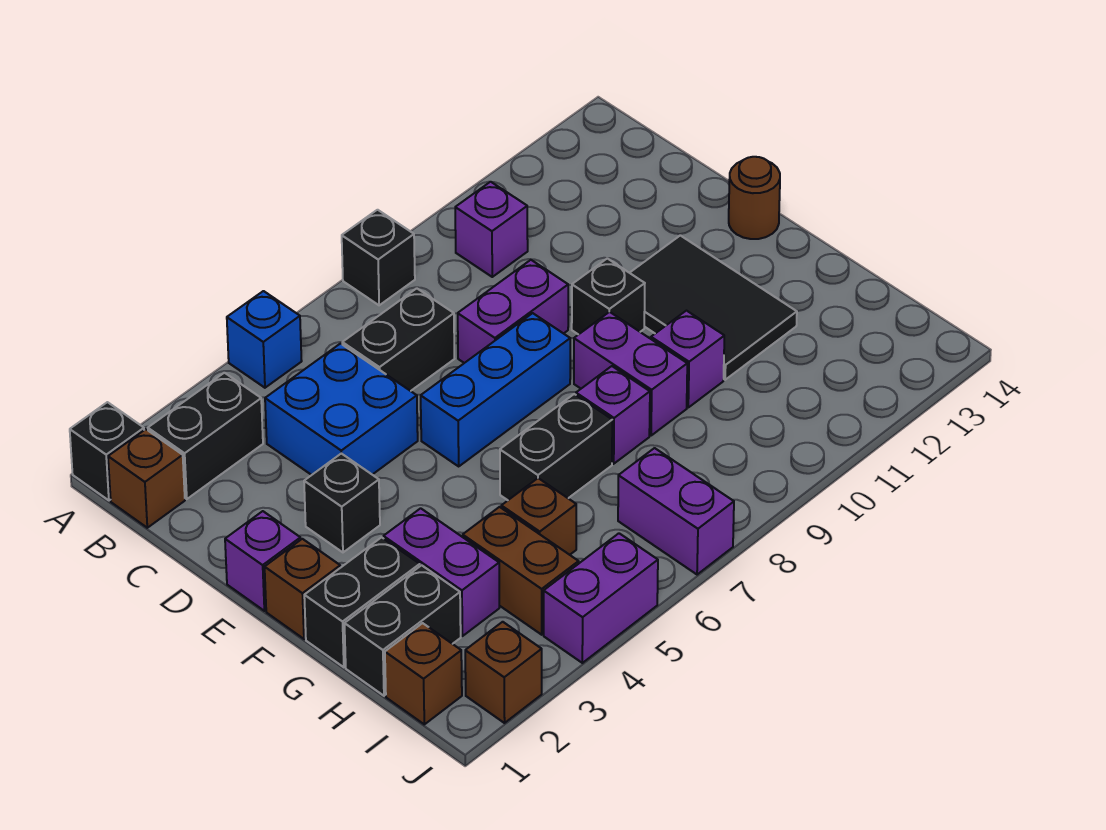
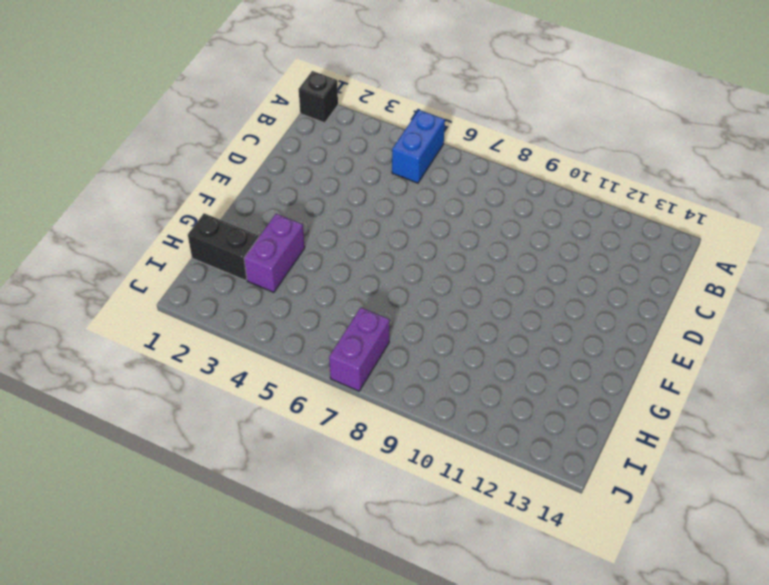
blue 1x2 brick [392,110,445,183] -> blue 1x1 brick [227,291,302,388]
none -> black 1x1 brick [342,210,415,305]
none -> brown 1x1 brick [108,429,185,528]
none -> black 1x2 brick [148,373,263,499]

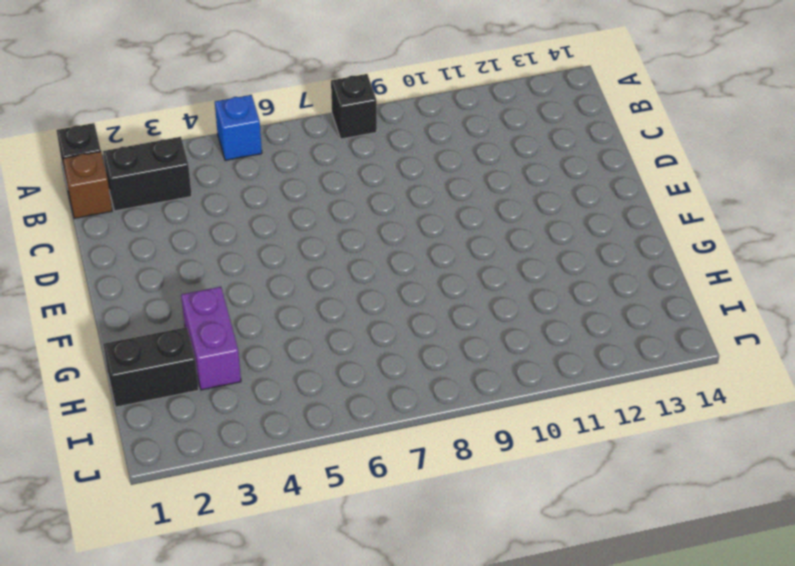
none -> purple 1x1 brick [455,182,528,277]
none -> blue 2x2 brick [265,344,418,475]
none -> black 1x2 brick [342,288,454,391]

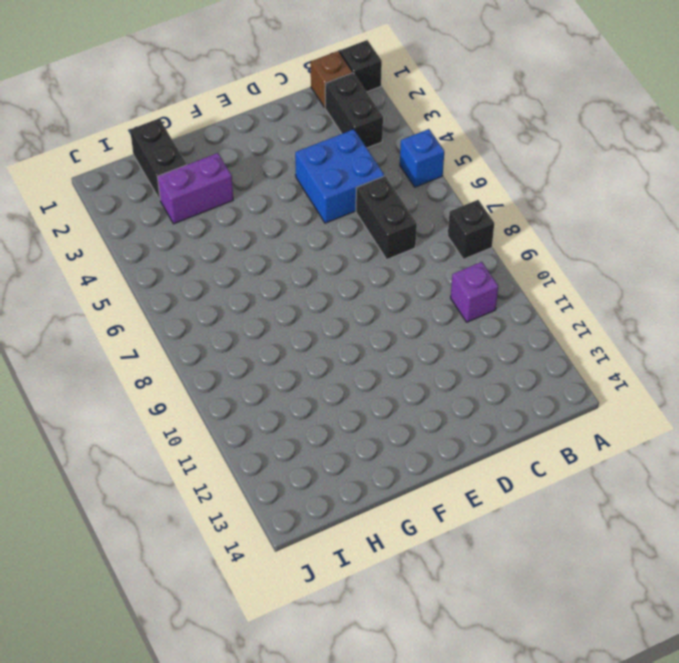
none -> purple 1x2 brick [458,260,568,363]
none -> purple 1x1 brick [225,511,301,611]
none -> black 1x1 brick [304,453,380,552]

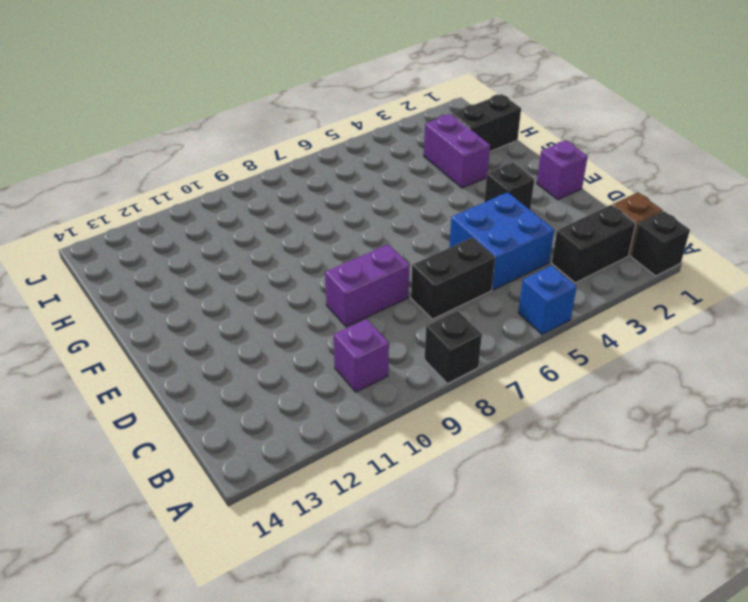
none -> blue 1x3 brick [421,313,570,466]
none -> black 1x1 brick [572,258,645,335]
none -> black 2x3 tile [630,235,797,380]

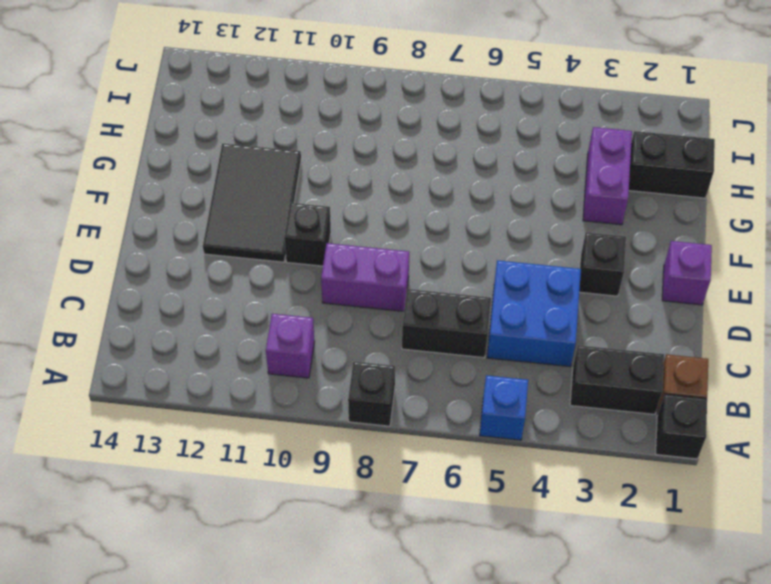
none -> blue 1x3 brick [421,313,570,466]
none -> brown 1x1 round brick [729,157,780,239]
none -> brown 1x1 brick [265,539,340,639]

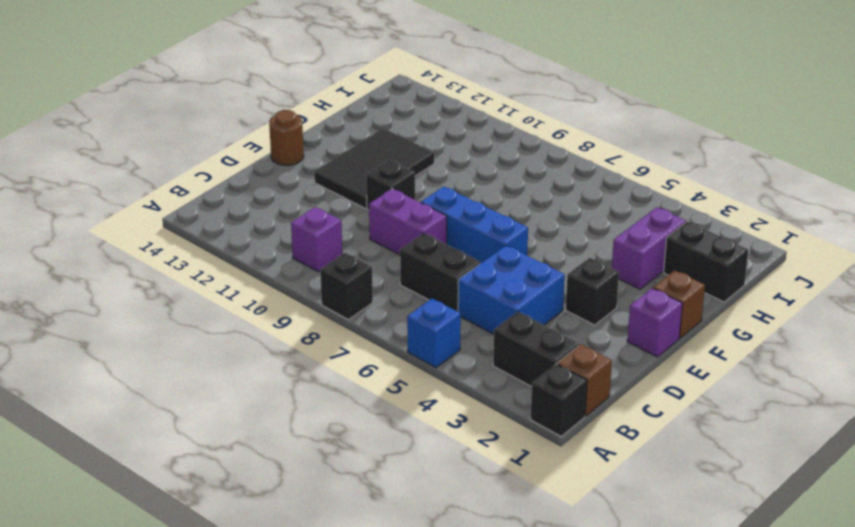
none -> purple 1x2 brick [574,312,687,435]
none -> black 1x2 brick [304,537,420,667]
none -> black 1x2 brick [500,394,612,500]

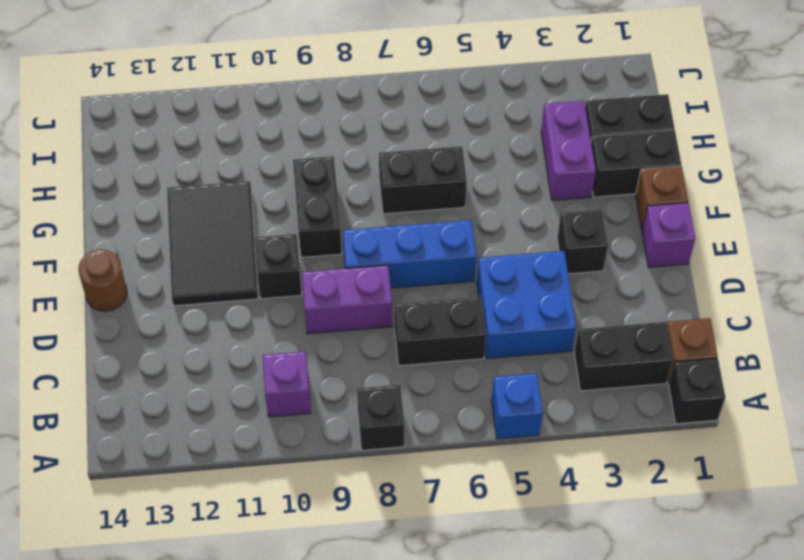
black 1x2 brick [293,156,342,258] -> purple 1x2 brick [574,312,687,435]
none -> purple 1x1 brick [576,366,650,464]
none -> purple 1x1 brick [651,311,724,407]
none -> brown 1x2 brick [463,507,579,635]

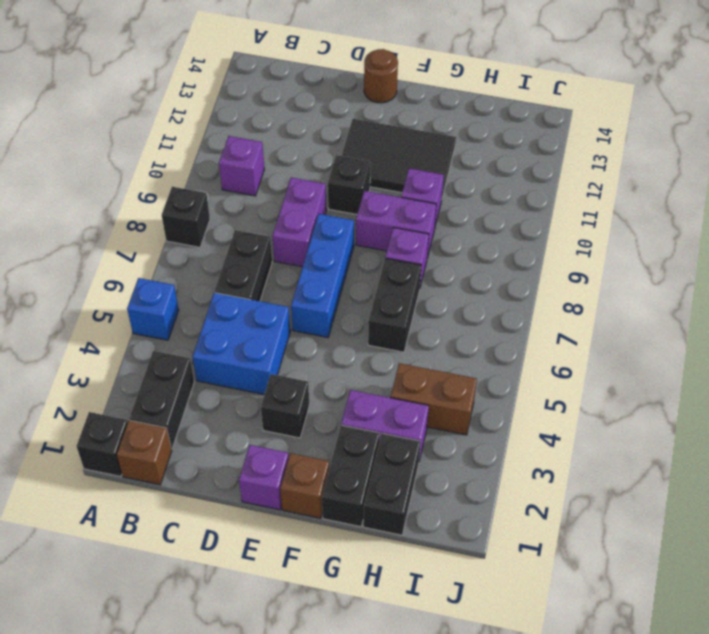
none -> brown 1x1 brick [501,478,576,555]
none -> brown 1x1 brick [385,623,462,724]
none -> purple 1x2 brick [618,448,734,575]

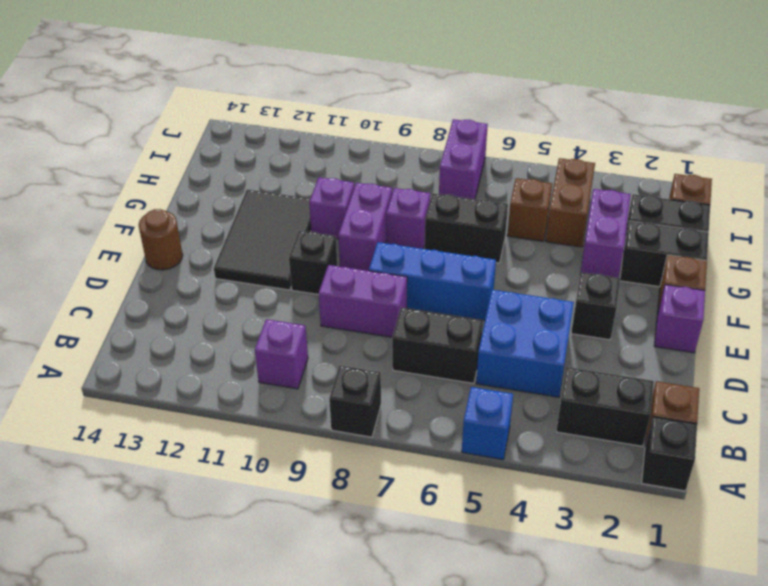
none -> brown 1x1 brick [465,622,542,723]
none -> purple 1x2 brick [544,533,658,663]

